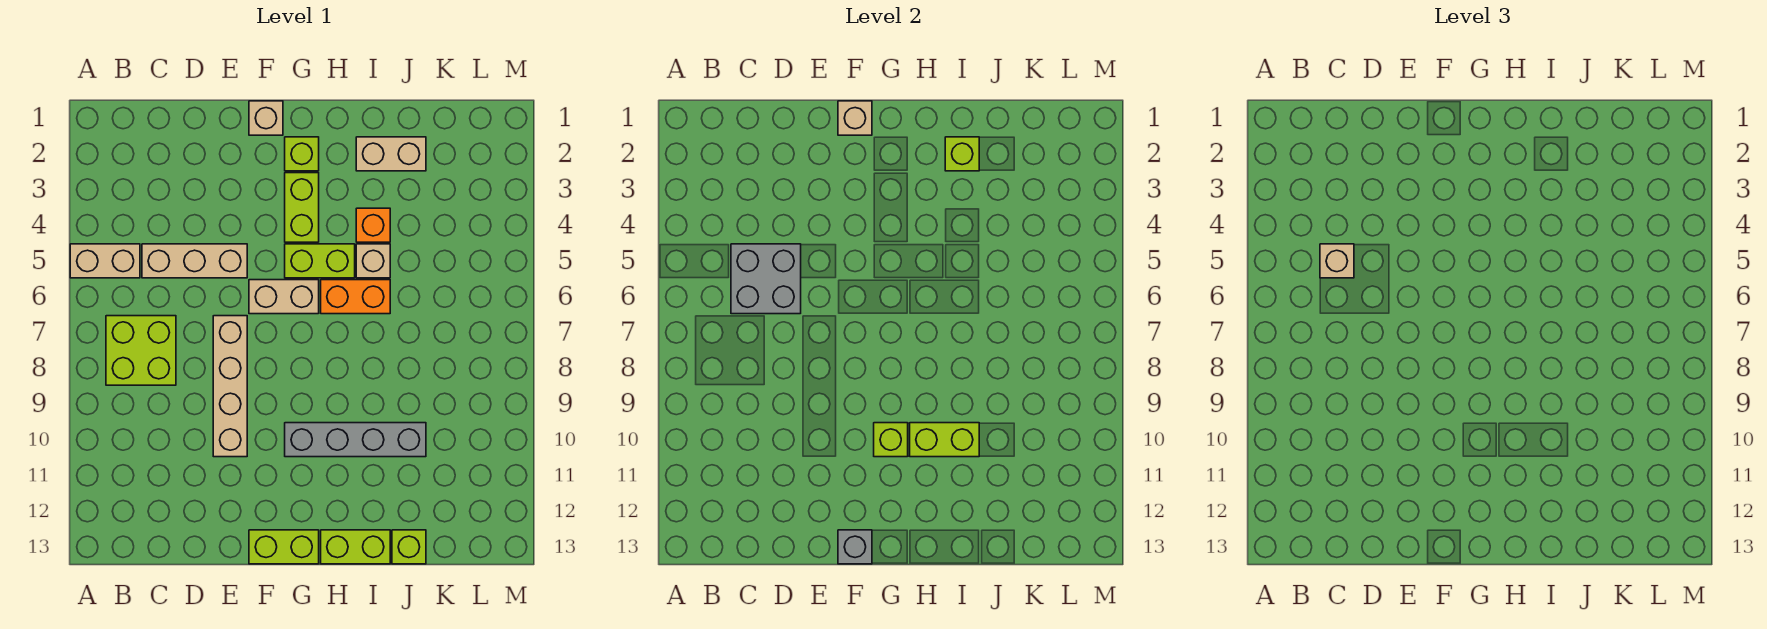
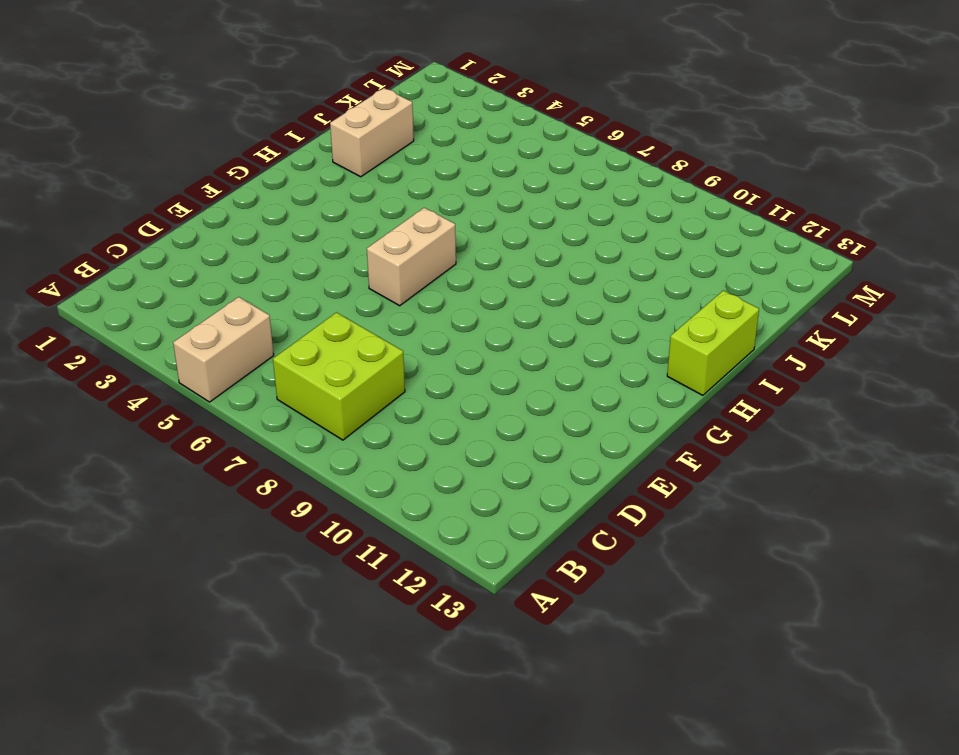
none -> tan 1x3 brick [142,244,247,278]
none -> tan 1x4 brick [213,316,247,457]
none -> tan 1x1 brick [249,101,283,135]

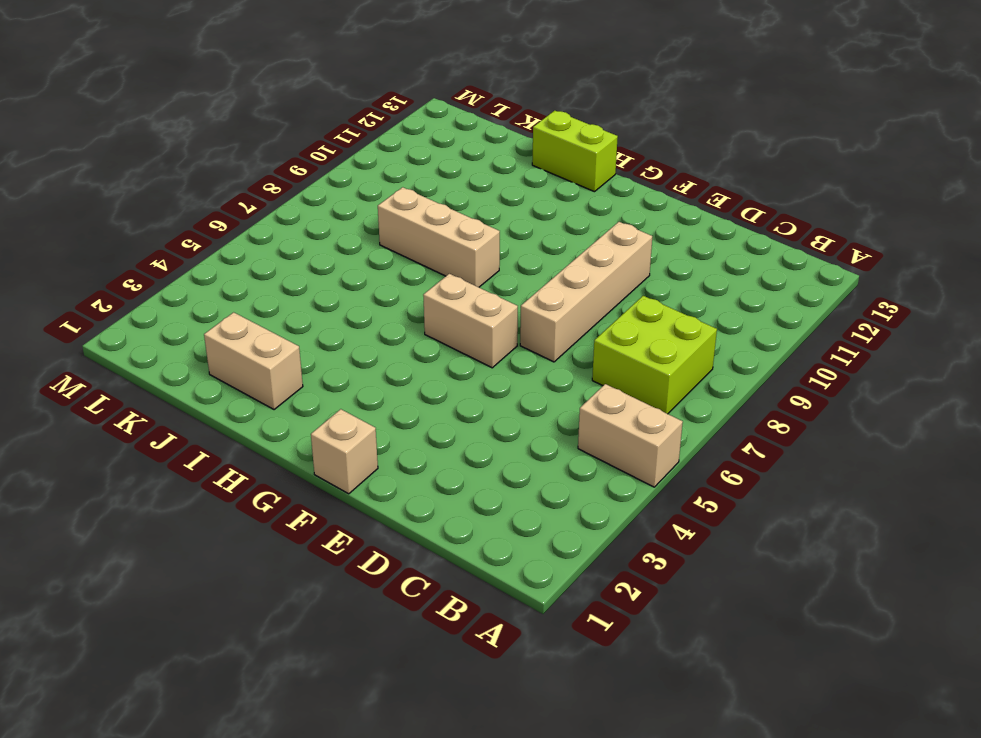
tan 1x3 brick [378,187,500,287] -> tan 1x3 brick moved to [142,244,247,278]
none -> lime 1x2 brick [249,530,319,564]
none -> lime 1x1 brick [285,137,319,171]
none -> lime 1x2 brick [285,173,319,242]

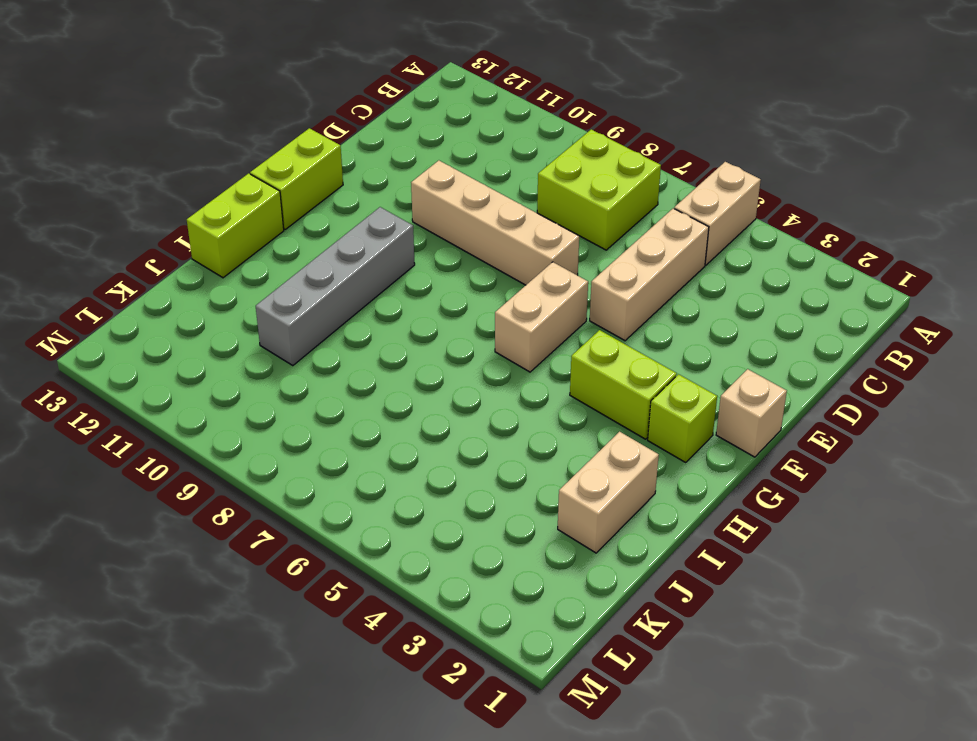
none -> lime 1x2 brick [285,244,355,278]
none -> orange 1x2 brick [321,280,390,314]
none -> orange 1x1 brick [356,208,390,242]

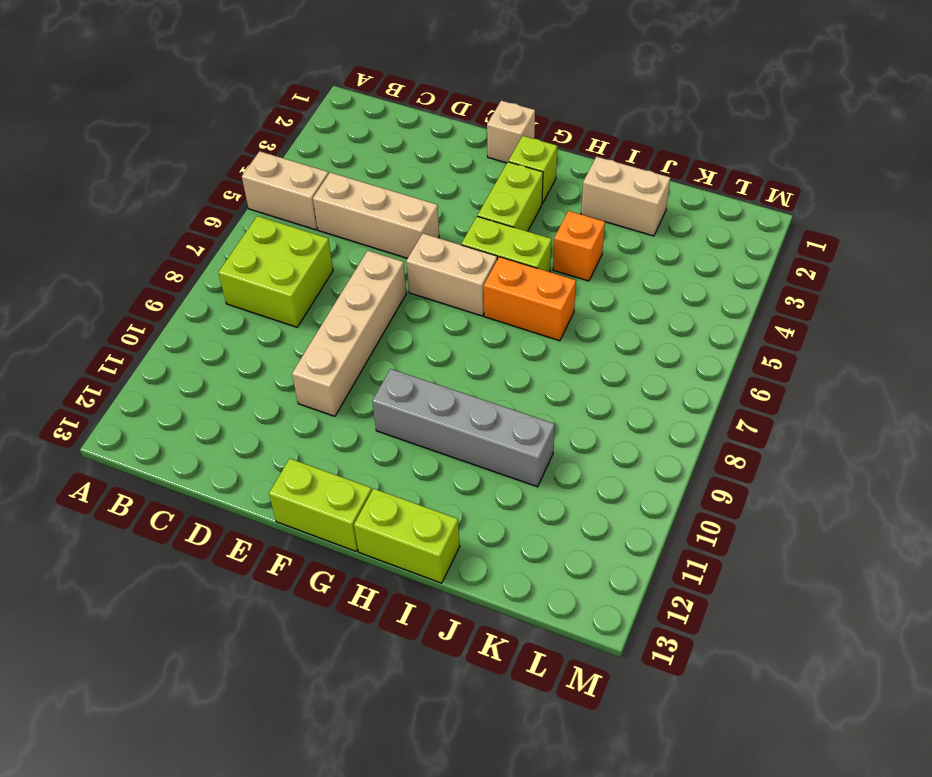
none -> tan 1x1 brick [356,244,390,278]
none -> lime 1x1 brick [392,530,426,564]
none -> grey 2x2 brick [731,244,801,314]

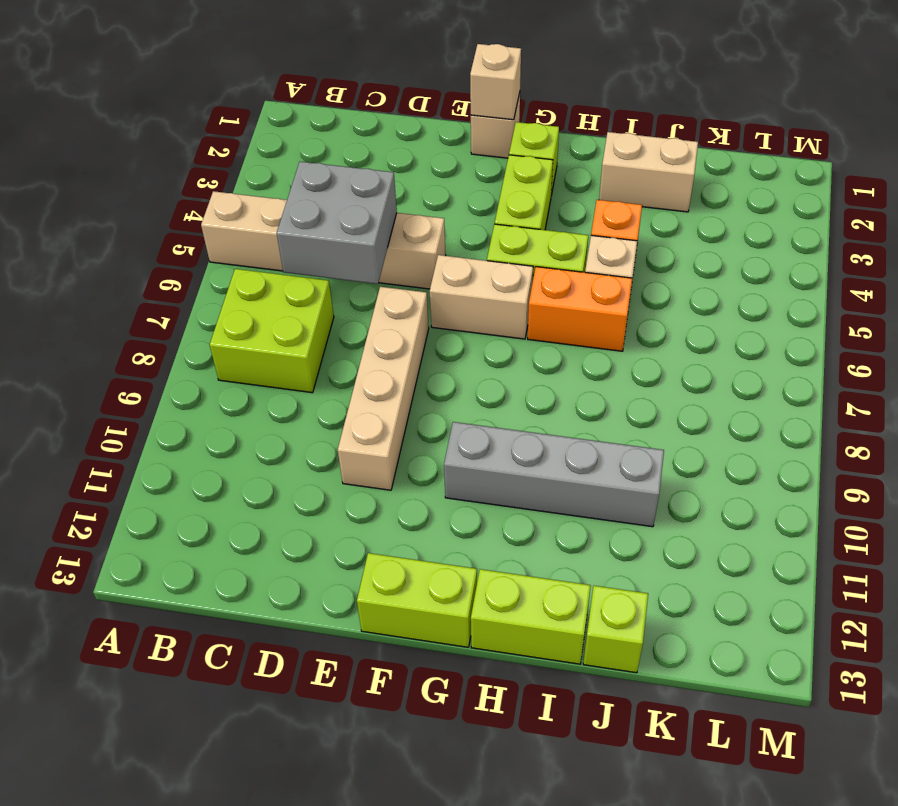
none -> grey 1x1 brick [838,530,872,564]
none -> lime 1x1 brick [874,423,908,457]
none -> lime 1x2 brick [910,423,979,457]

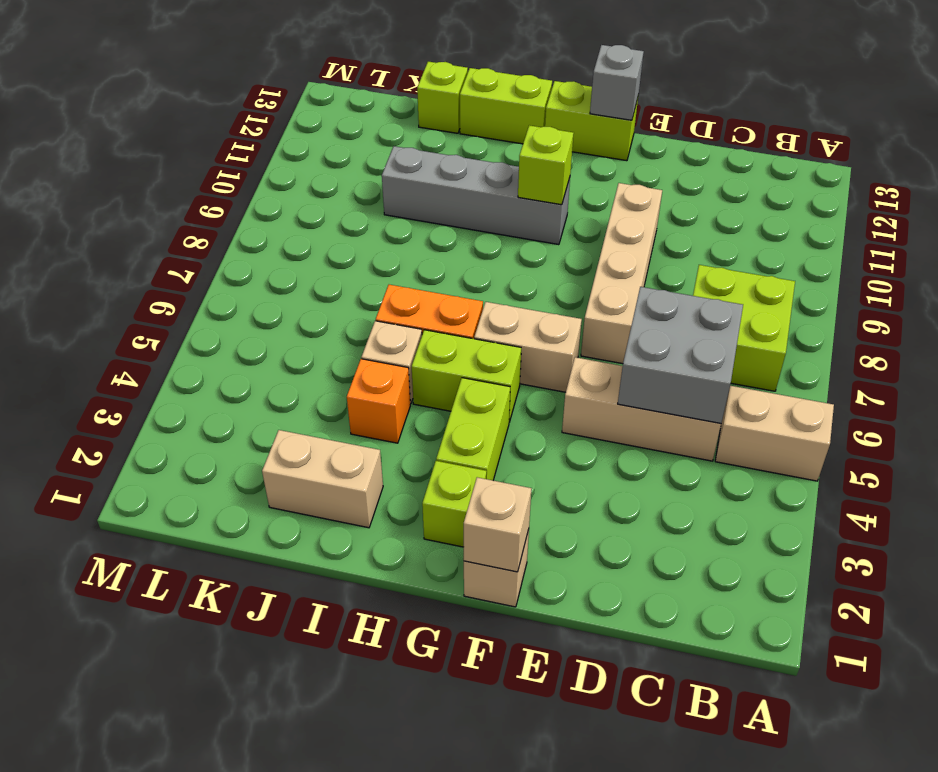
none -> lime 1x2 brick [910,423,979,457]
none -> lime 1x1 brick [945,137,979,171]
none -> tan 1x1 brick [1320,244,1354,278]

